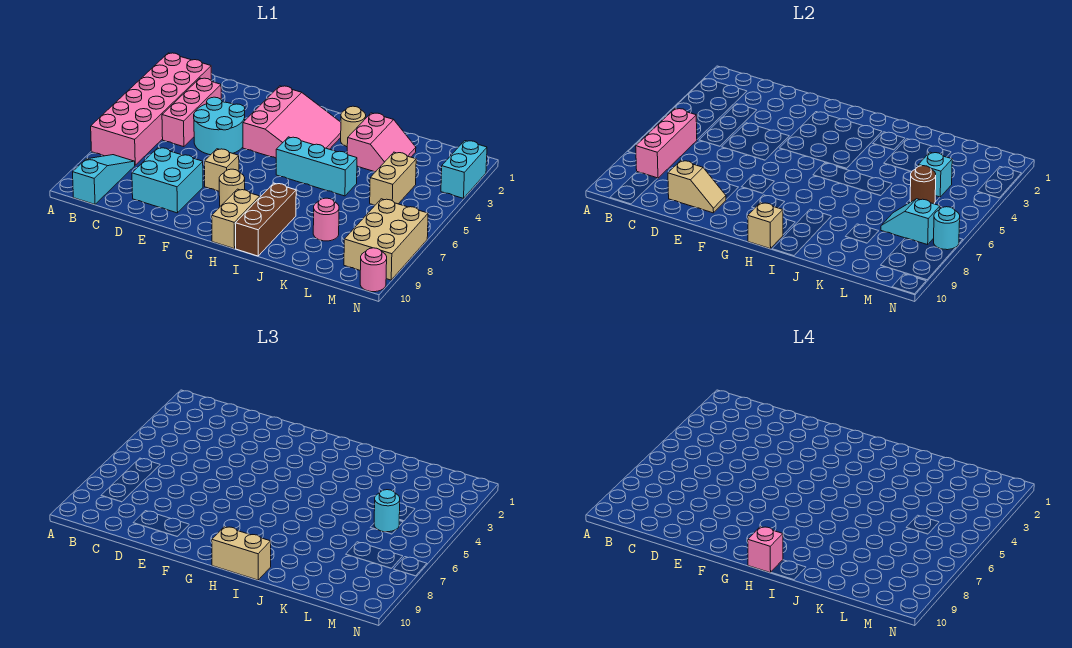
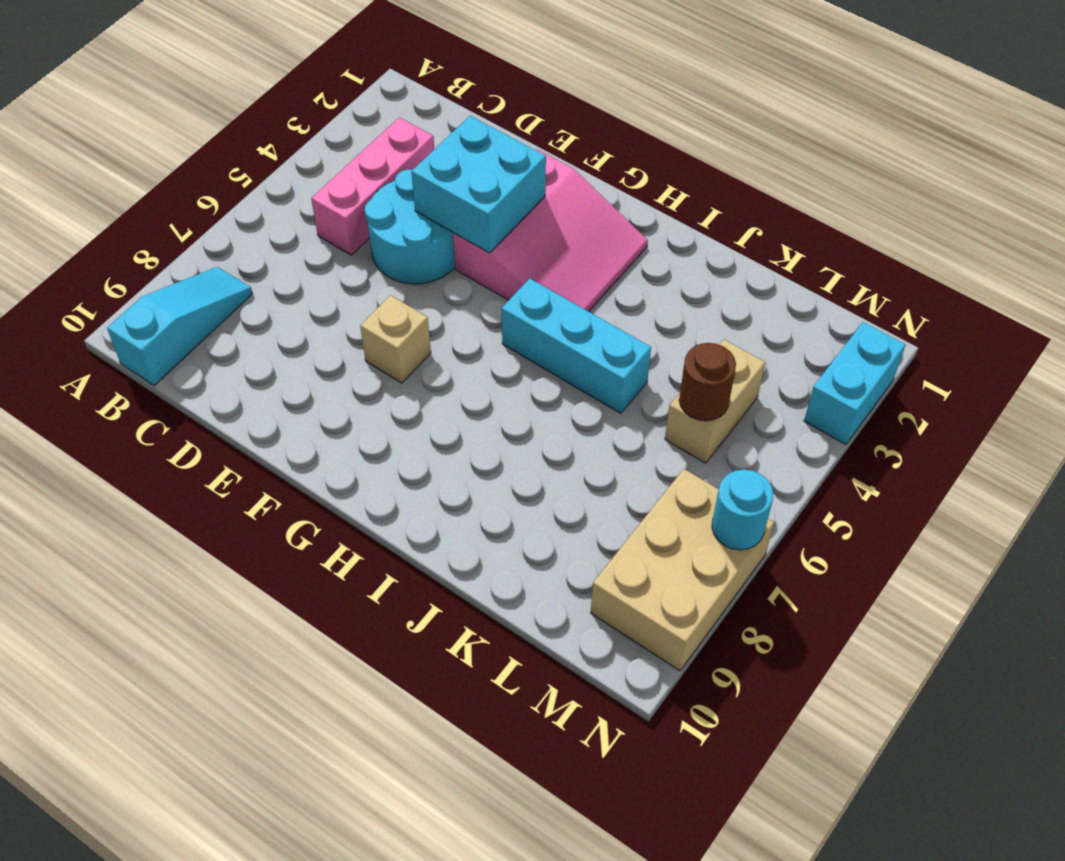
cyan 2x2 brick [411,116,546,253] -> cyan 2x2 brick moved to [132,148,203,213]
none -> pink 2x6 brick [91,53,211,165]
none -> tan 1x1 round brick [219,169,245,206]
none -> tan 1x2 brick [212,189,260,249]

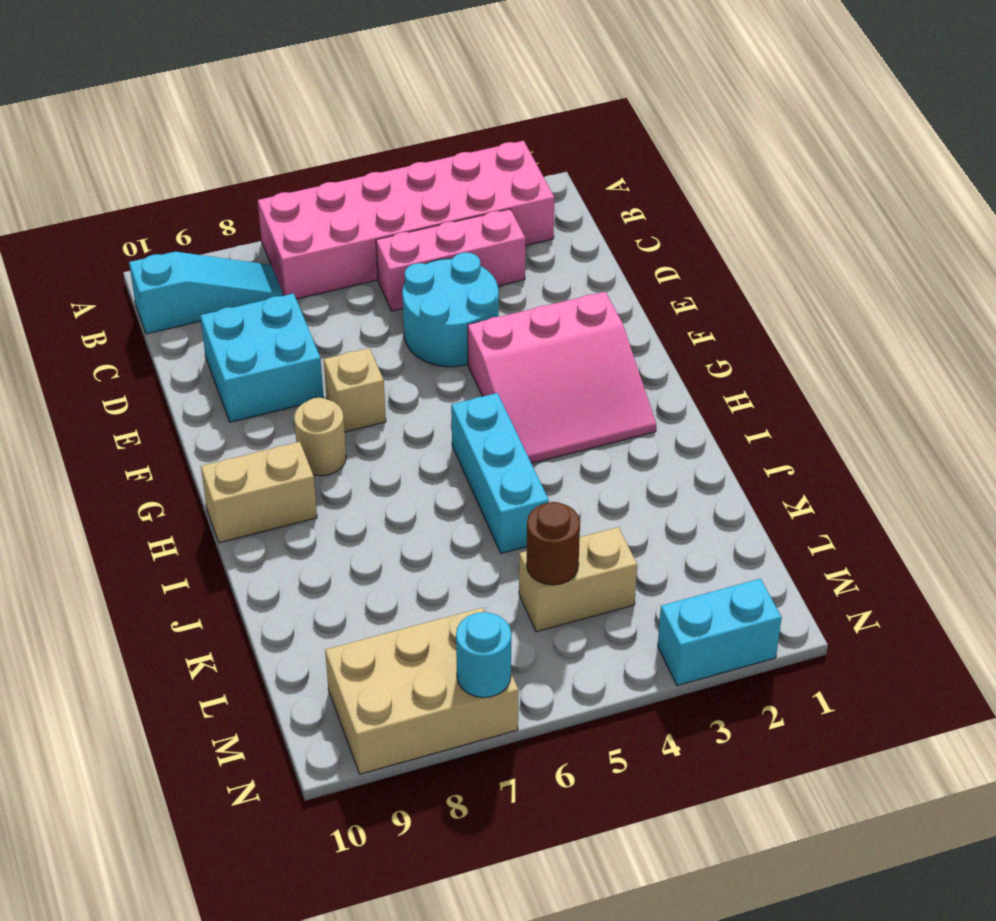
none -> tan 1x1 round brick [341,106,366,147]
none -> brown 1x3 brick [235,183,296,256]
none -> pink 2x2 slope [347,113,416,172]

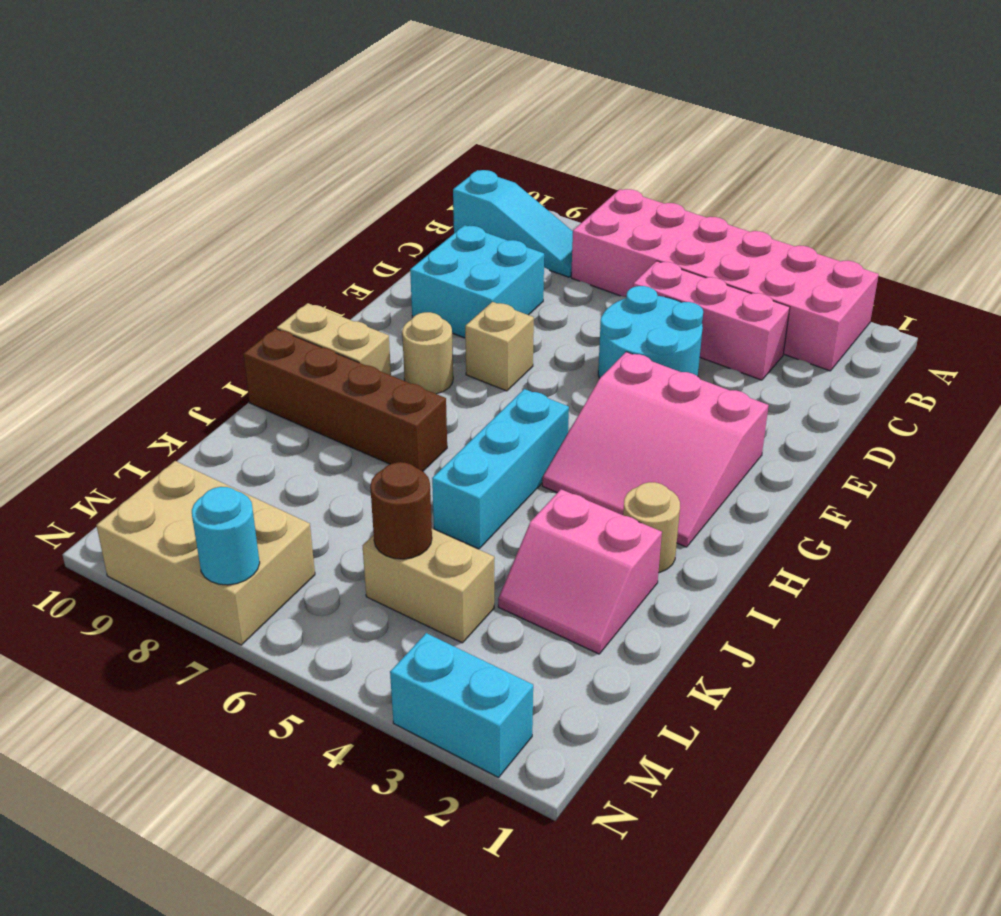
brown 1x4 brick [243,329,447,471] -> brown 1x3 brick [235,183,296,256]
none -> pink 1x1 round brick [313,198,339,241]
none -> pink 1x1 round brick [360,248,387,292]
none -> pink 1x3 brick [636,109,697,178]

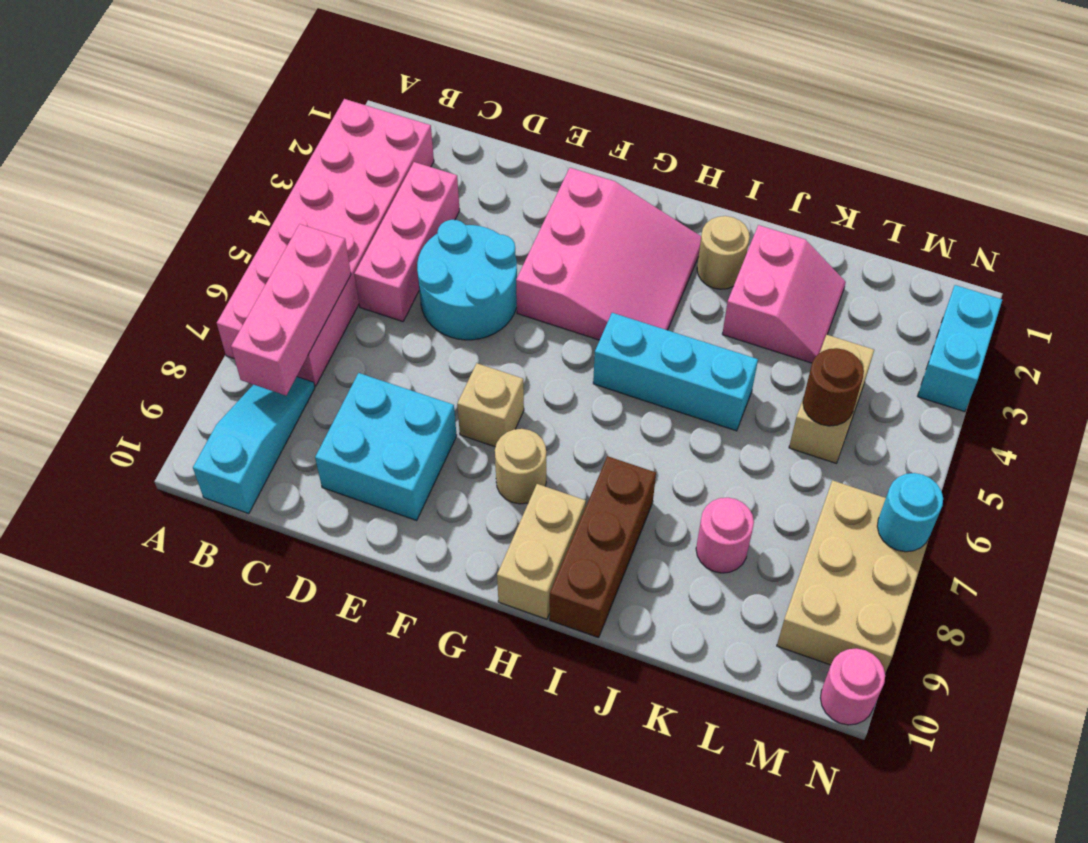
none -> tan 1x2 slope [668,161,726,213]
none -> tan 1x1 brick [748,203,783,249]
none -> cyan 1x1 brick [918,152,952,197]

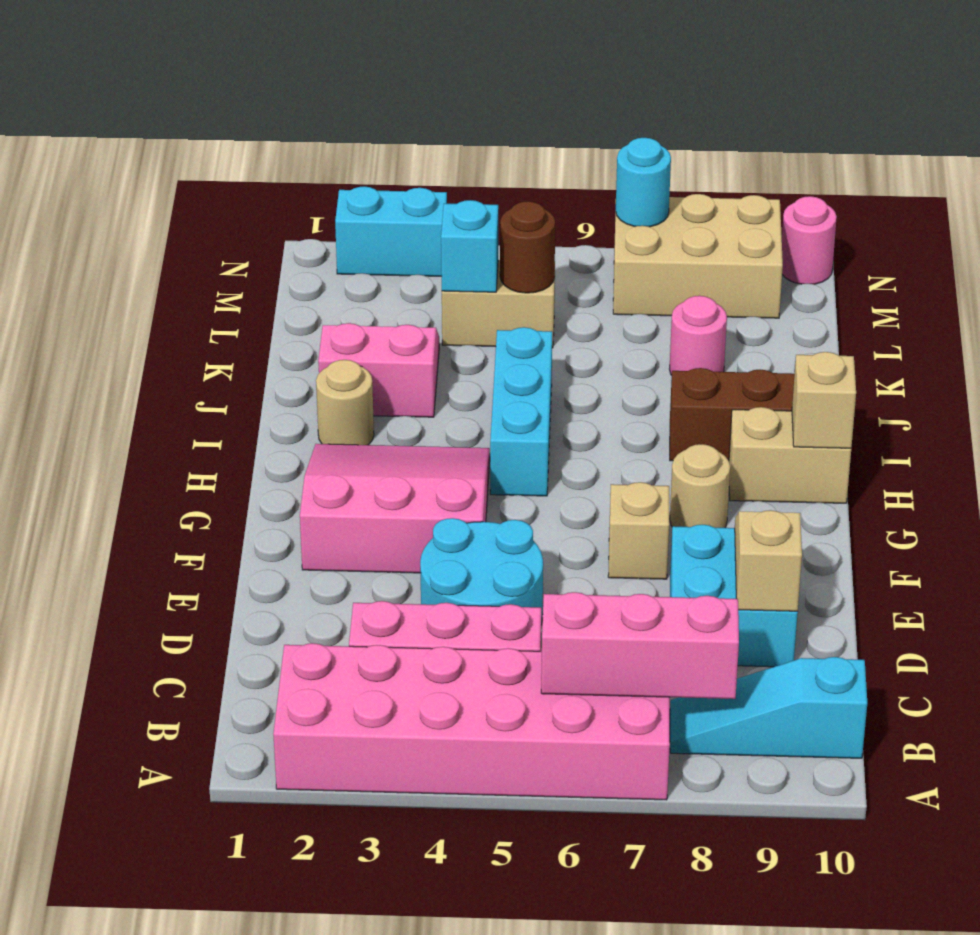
none -> cyan 1x2 slope [881,199,940,245]
none -> tan 1x2 brick [212,527,271,580]
none -> cyan 1x1 round brick [374,490,400,532]

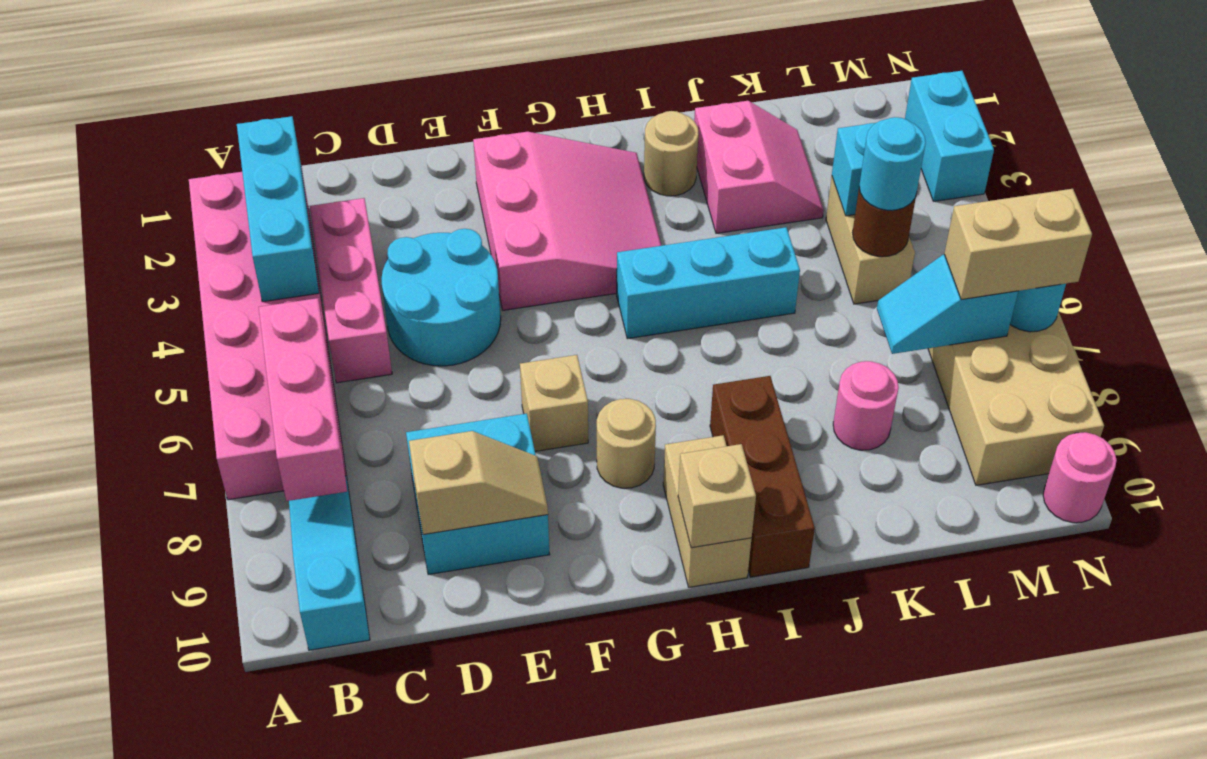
cyan 1x3 brick [237,116,319,302] -> none
tan 1x2 brick [944,189,1092,300] -> tan 1x2 brick moved to [212,527,271,580]
none -> pink 1x1 brick [748,527,783,573]

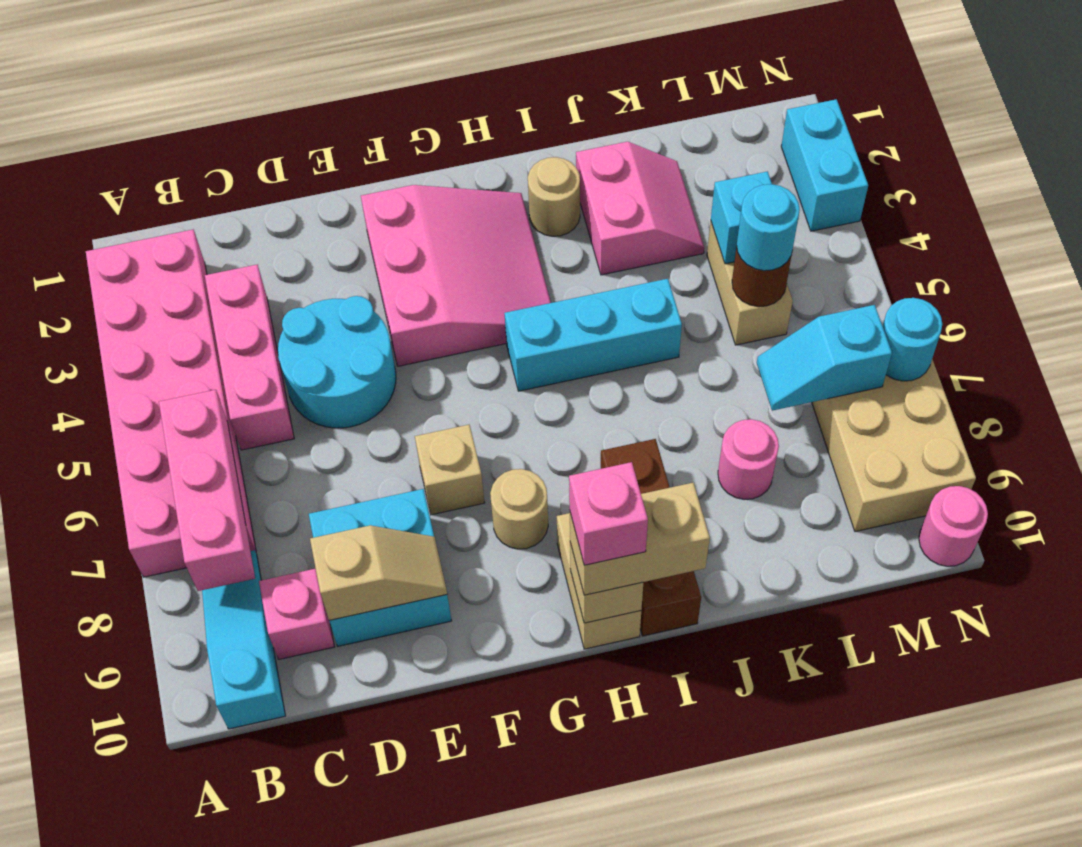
pink 1x1 brick [259,569,334,659] -> none

